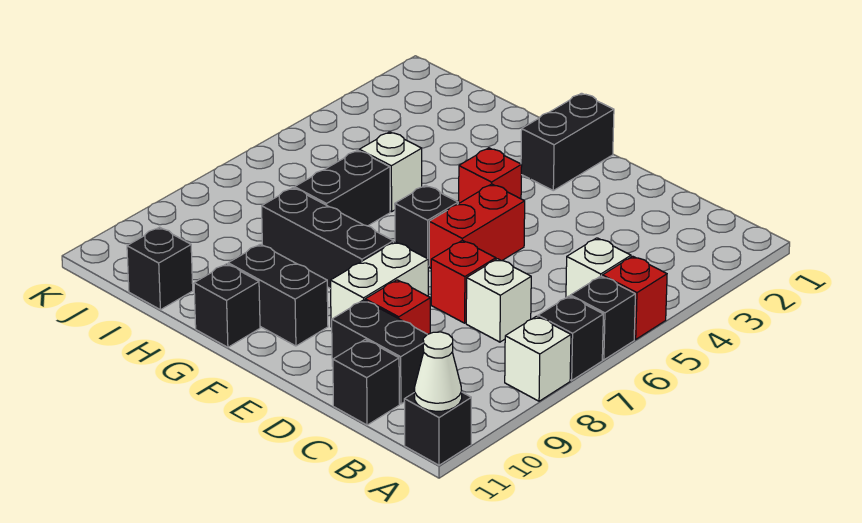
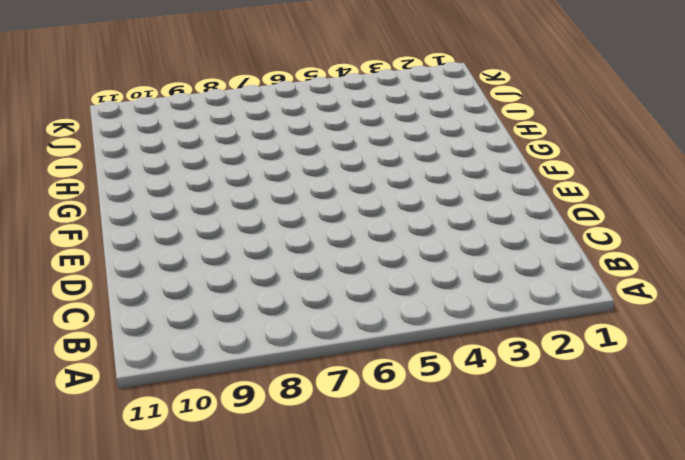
none -> red 1x1 brick [603,256,667,339]
none -> black 1x1 brick [570,276,635,360]
none -> black 1x1 brick [538,296,603,380]

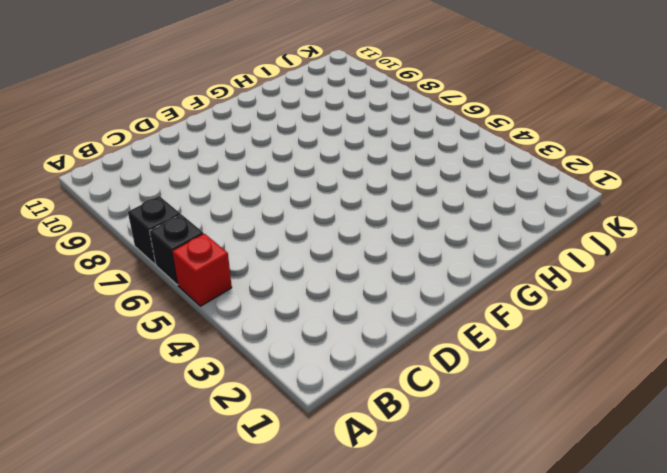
none -> white 1x1 brick [505,316,571,401]
none -> black 1x1 brick [404,392,471,465]
none -> white 1x1 brick [566,238,631,297]

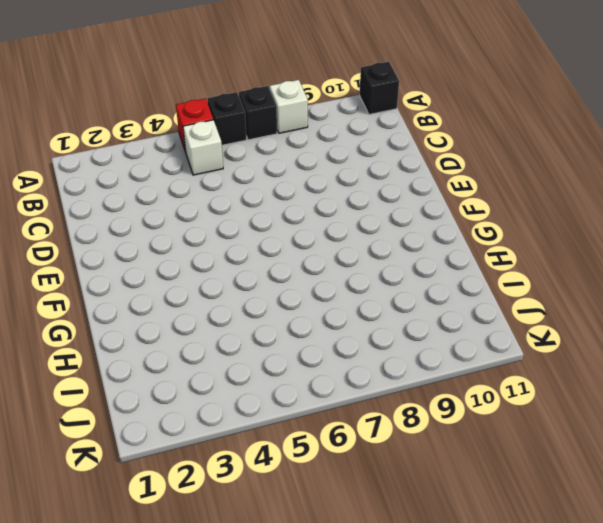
none -> white 1x1 brick [466,259,531,342]
none -> black 1x2 brick [332,300,427,404]
none -> black 1x1 brick [333,340,399,425]

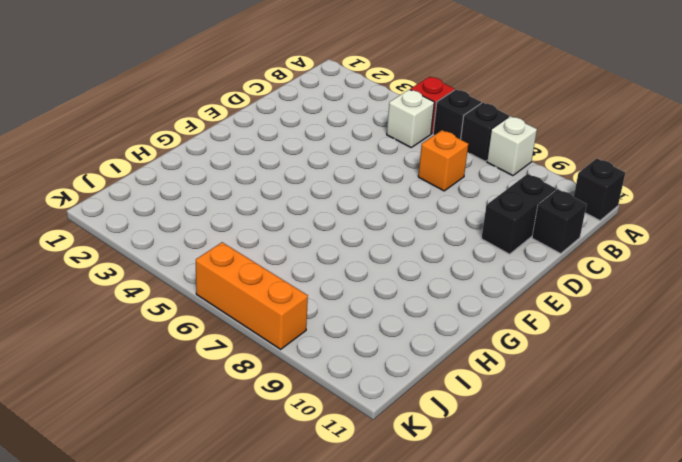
orange 1x1 brick [418,130,468,191] -> white 1x1 brick [466,259,531,342]
orange 1x3 brick [196,242,308,349] -> none
none -> red 1x1 brick [431,240,496,323]
none -> red 1x1 brick [365,280,430,334]
none -> red 1x2 brick [429,184,525,268]

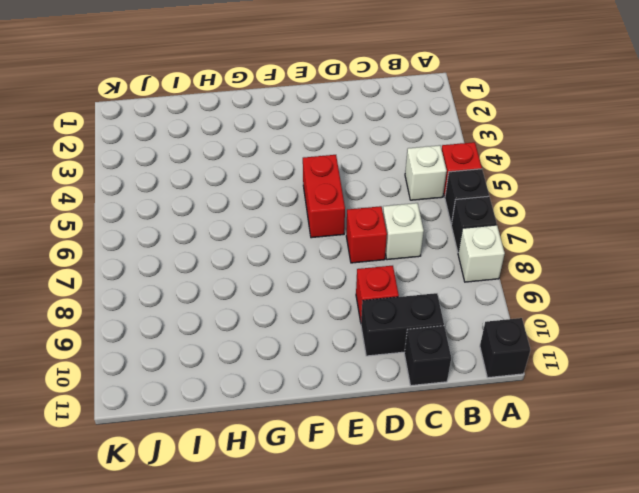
none -> white 1x2 brick [330,242,428,327]
none -> black 1x2 brick [521,93,614,190]
none -> red 1x1 brick [459,148,522,203]

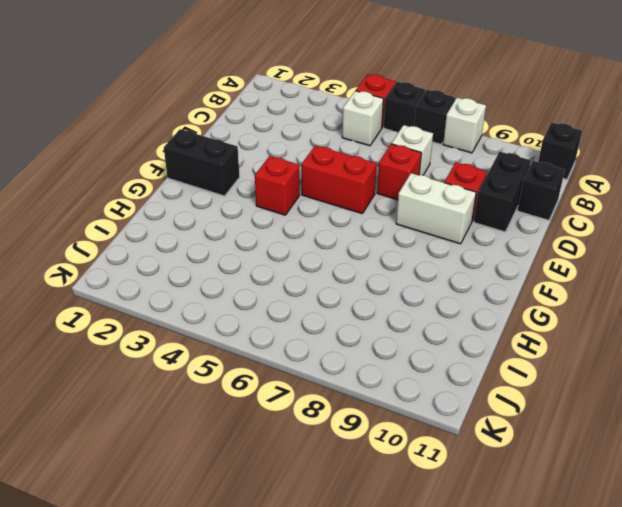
none -> black 1x1 brick [395,185,459,266]
none -> black 1x3 brick [262,188,393,289]
none -> black 1x2 brick [228,244,328,346]

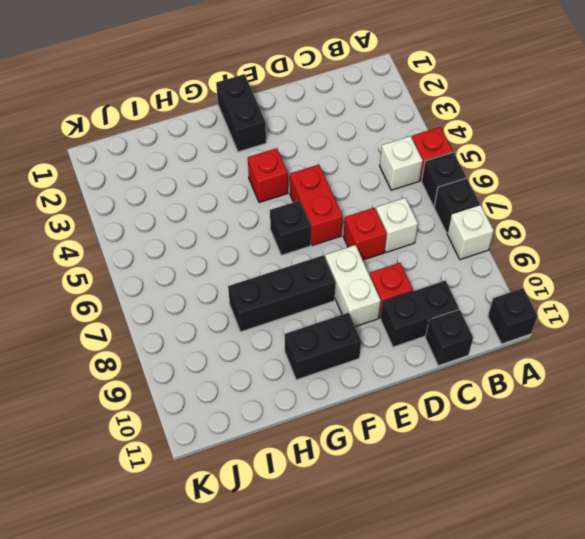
none -> black 1x1 brick [194,264,260,347]
none -> white 1x1 brick [359,132,422,212]
none -> black 1x2 brick [295,150,390,226]

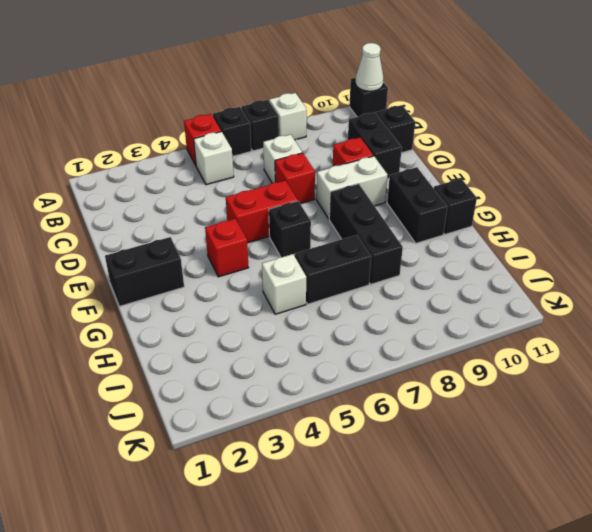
none -> black 1x1 brick [127,227,193,310]

